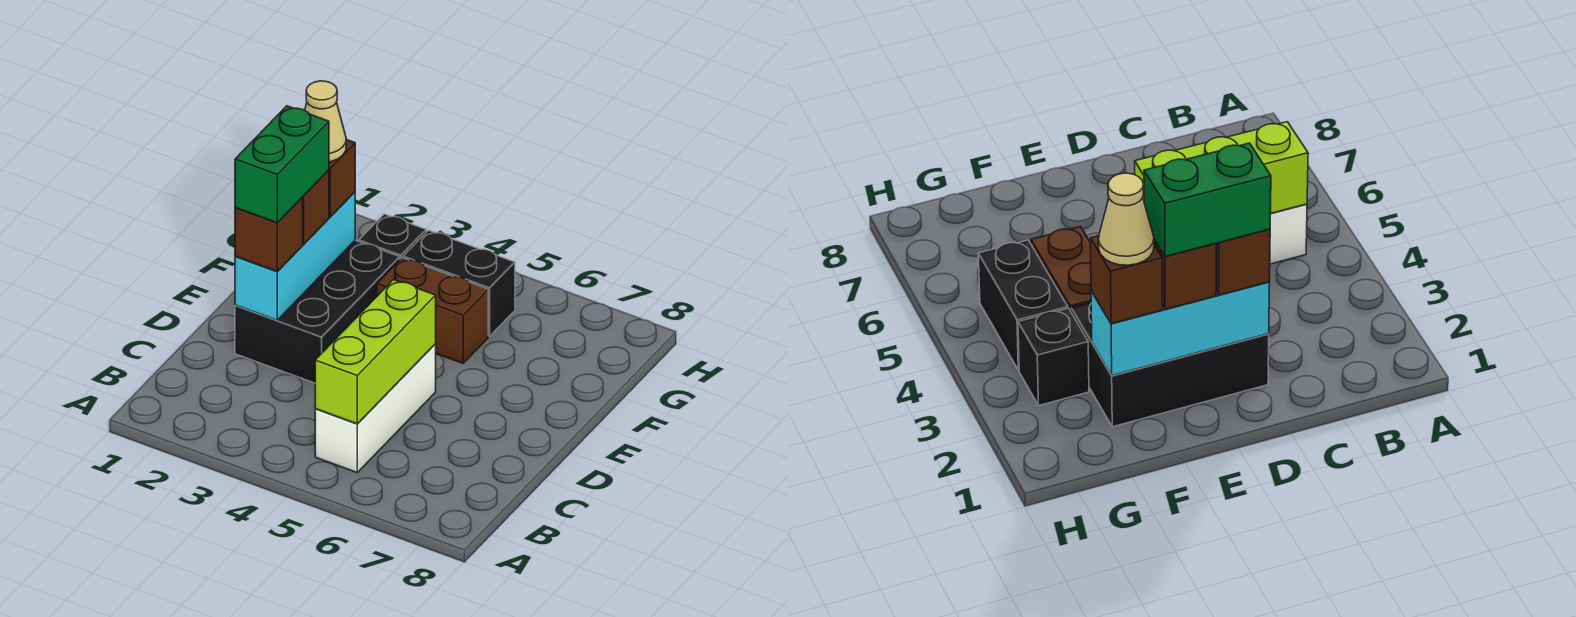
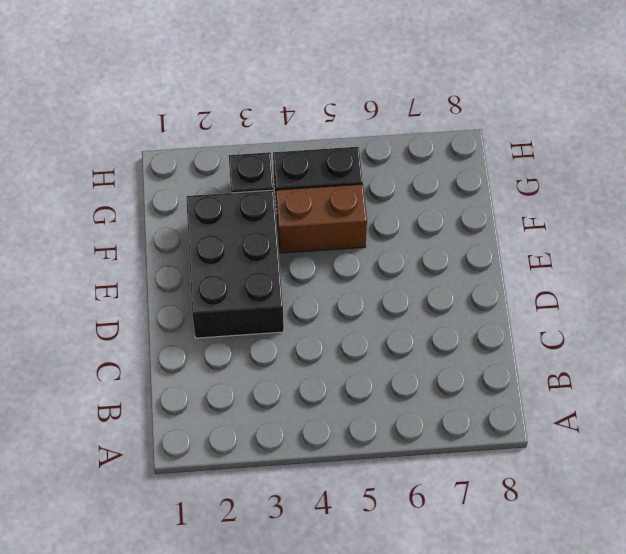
none -> white 1x3 brick [315,344,436,473]
none -> lime 1x3 brick [315,280,436,424]
none -> cyan 1x3 brick [235,192,355,320]

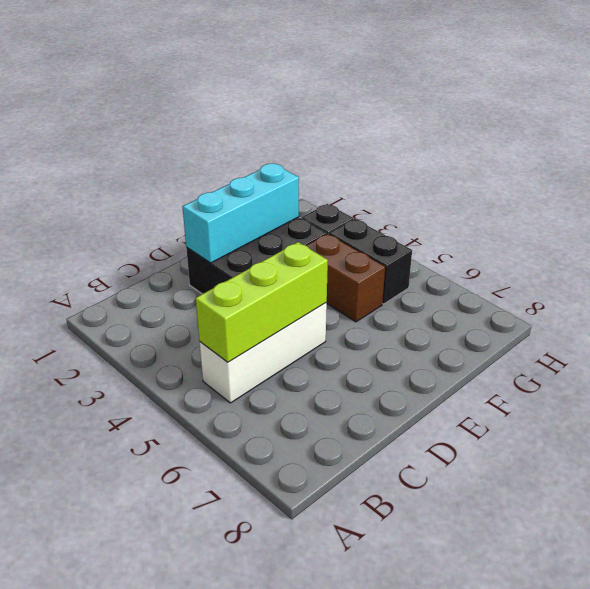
none -> brown 1x1 brick [235,198,303,272]
none -> brown 1x1 brick [302,170,329,244]
none -> brown 1x1 brick [329,139,355,217]

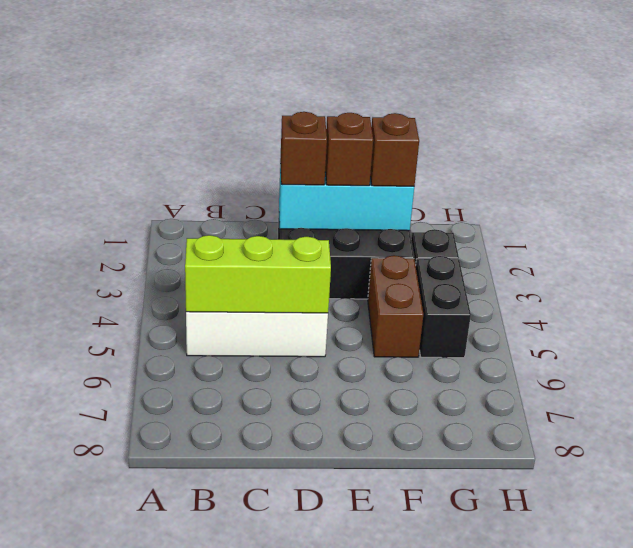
none -> green 1x2 brick [235,106,329,223]
none -> tan 1x1 cone [305,81,346,162]

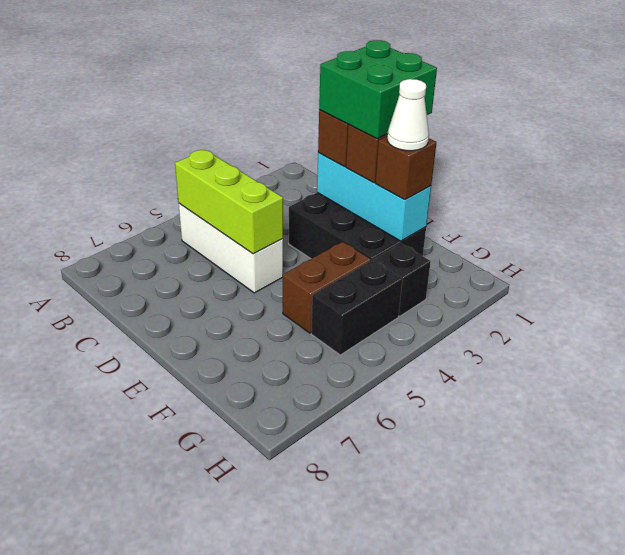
green 2x2 brick [319,40,437,139] -> green 1x2 brick [235,106,329,223]
white 1x1 cone [387,79,429,151] -> tan 1x1 cone [305,81,346,162]

